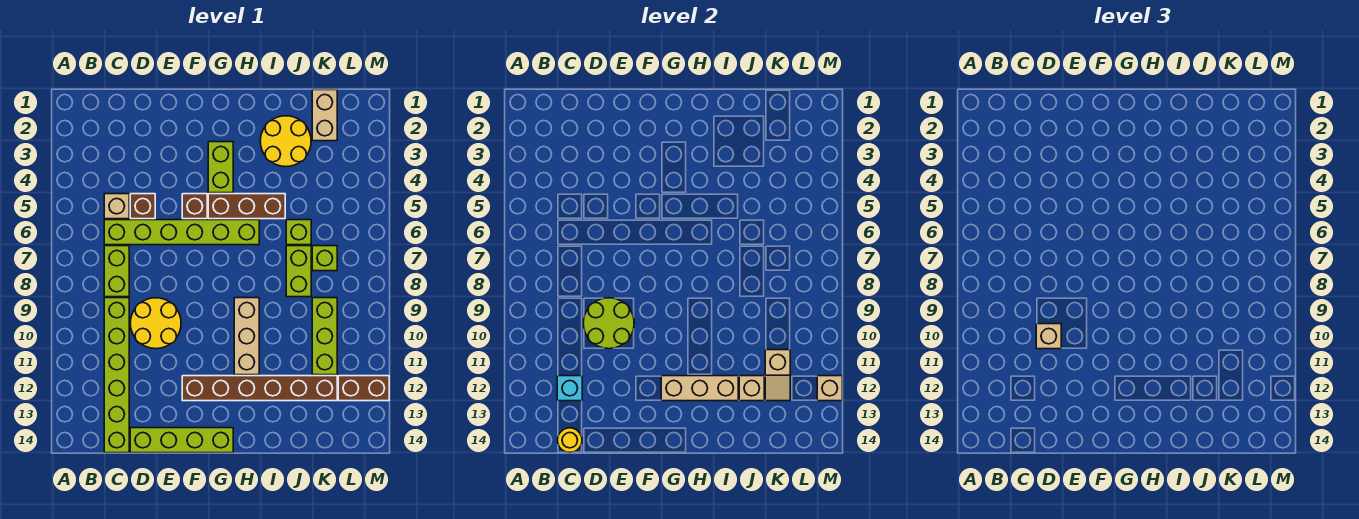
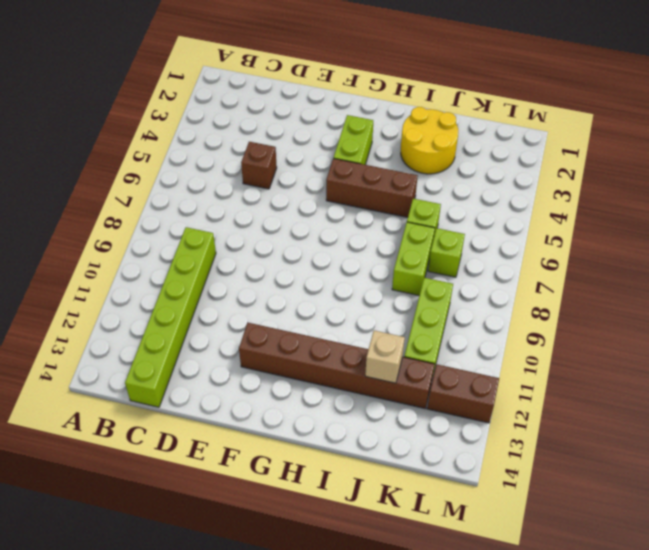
none -> tan 1x1 brick [104,194,129,219]
none -> lime 1x6 brick [104,220,259,245]
none -> lime 1x2 brick [104,246,129,297]

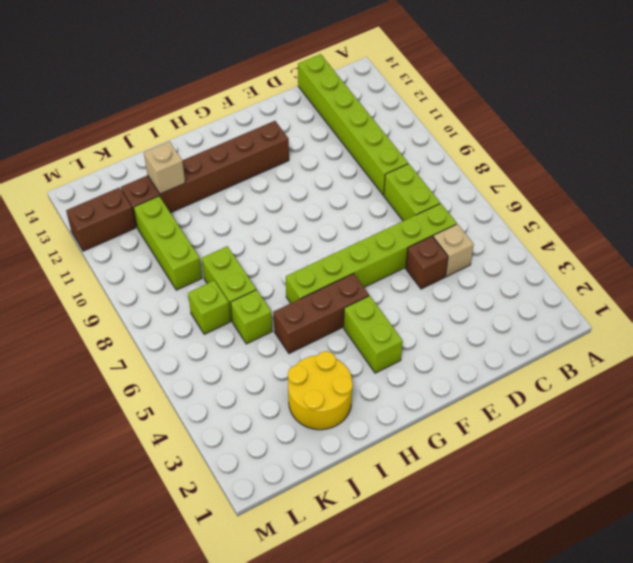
none -> yellow 2x2 round brick [130,298,181,349]
none -> lime 1x4 brick [130,428,233,453]
none -> brown 1x1 brick [182,194,207,219]

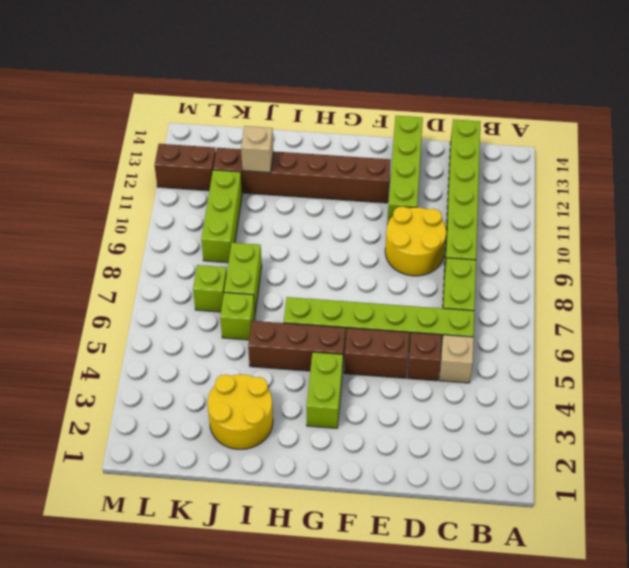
brown 1x2 brick [344,328,409,378] -> brown 1x1 brick [182,194,207,219]
lime 1x4 brick [387,116,423,224] -> lime 1x4 brick turned to [130,428,233,453]
none -> tan 1x3 brick [234,298,259,375]
none -> tan 1x2 brick [312,90,337,141]
none -> cyan 1x1 brick [557,376,582,401]

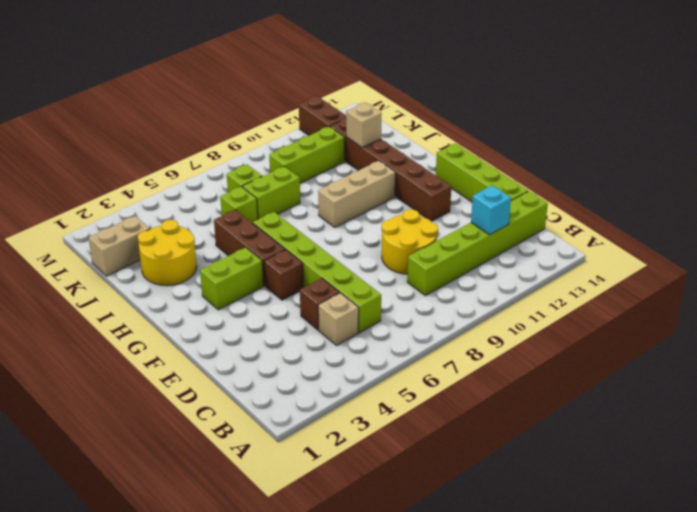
none -> lime 1x2 brick [104,246,129,297]
none -> yellow 1x1 round brick [557,428,582,453]
none -> lime 2x2 round brick [583,298,634,349]

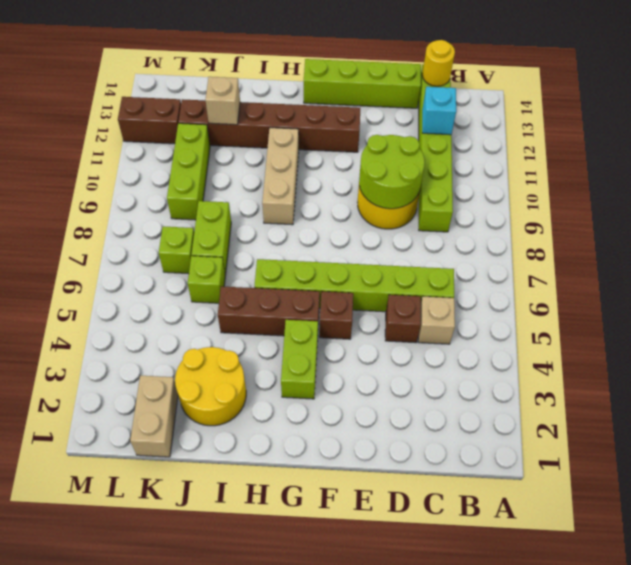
none -> lime 1x2 brick [104,246,129,297]
none -> tan 1x3 brick [661,376,738,401]
none -> tan 1x2 slope [765,350,790,401]

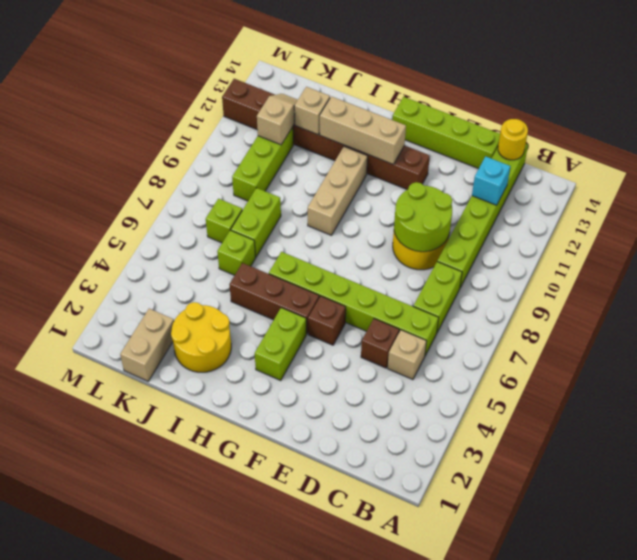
none -> tan 1x1 brick [817,376,842,401]
none -> tan 1x1 brick [1036,324,1061,349]

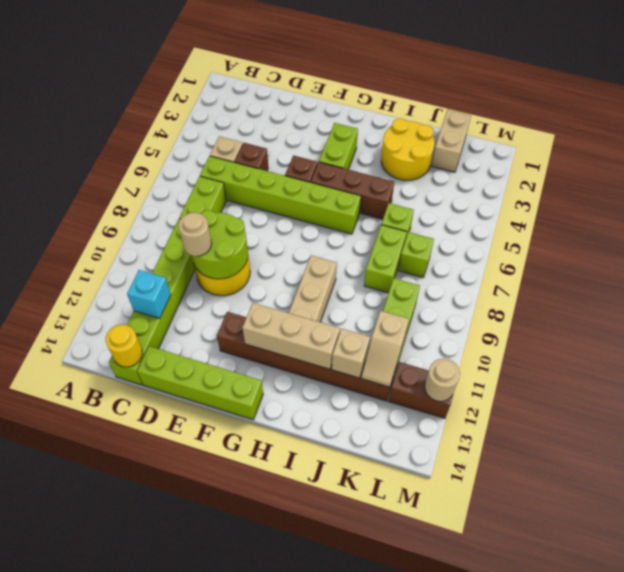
tan 1x1 round brick [178,212,212,256] -> tan 1x1 brick [1036,324,1061,349]
tan 1x1 round brick [425,359,460,401] -> tan 1x1 brick [817,376,842,401]

